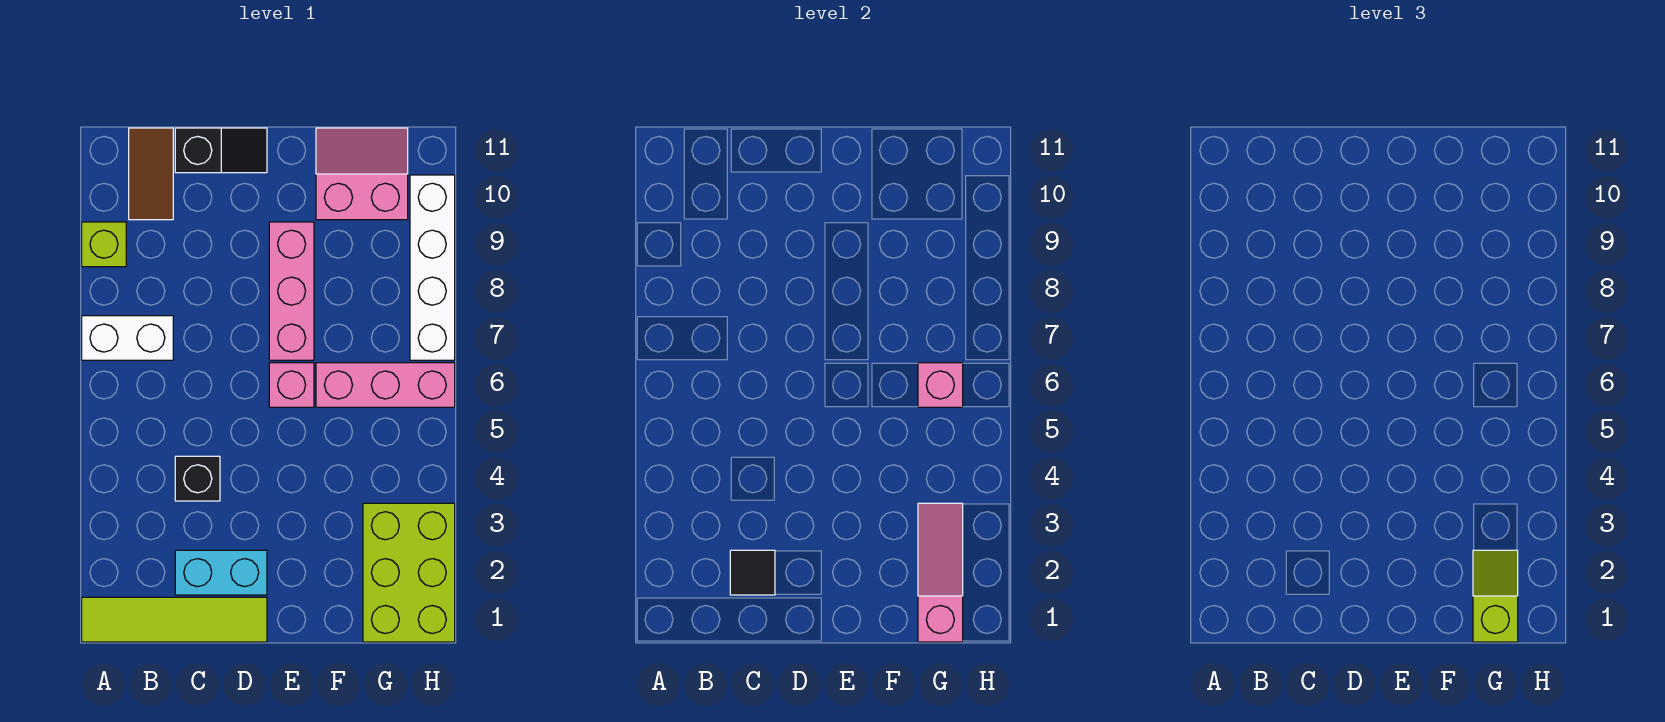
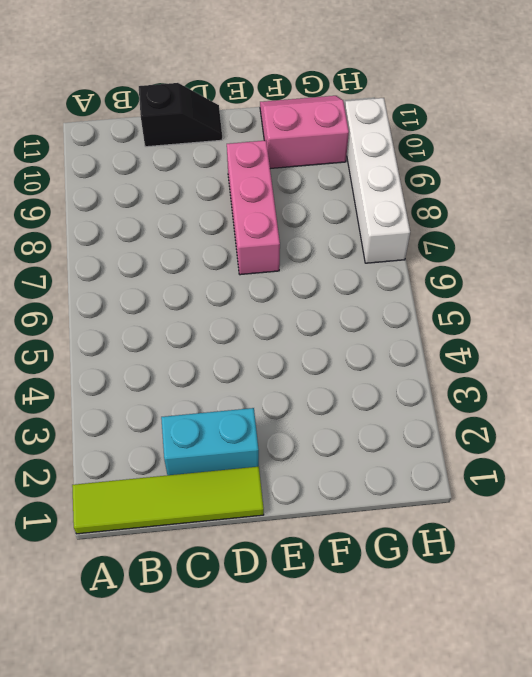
none -> white 1x2 brick [82,316,173,360]
none -> lime 1x1 brick [82,222,126,267]
none -> brown 1x2 tile [129,128,173,220]

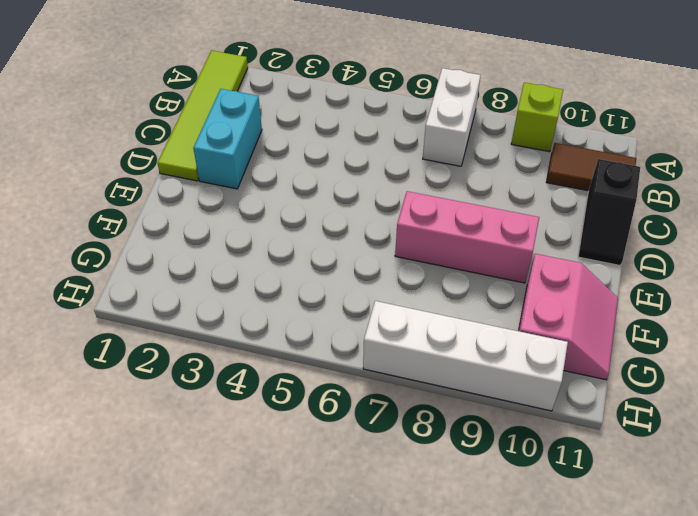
none -> black 1x1 brick [175,456,220,501]
none -> pink 1x1 brick [269,363,314,407]
none -> pink 1x3 brick [316,363,455,407]

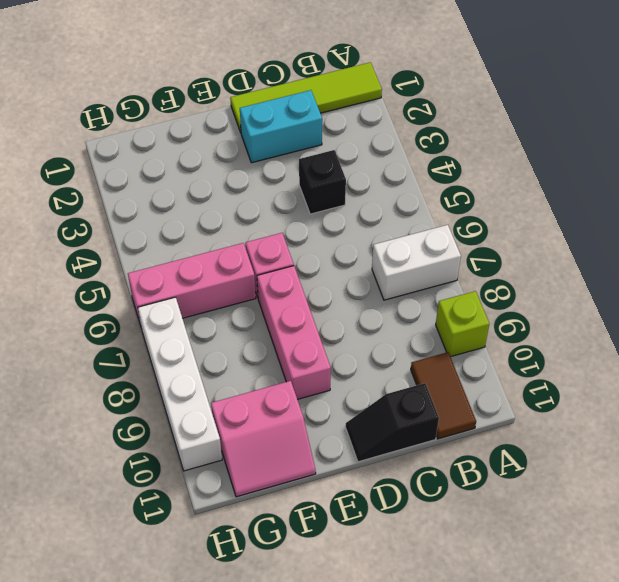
none -> lime 2x3 brick [363,503,455,642]
none -> black 1x1 tile [730,550,775,595]
none -> pink 1x3 slope [918,503,963,642]

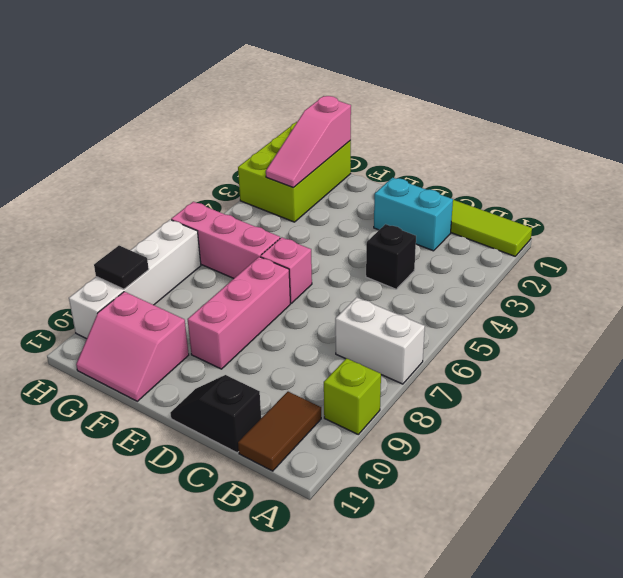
black 1x1 tile [94,246,149,289] -> black 1x1 tile moved to [730,550,775,595]
none -> pink 1x1 brick [918,363,963,407]
none -> lime 1x2 slope [1473,550,1518,642]

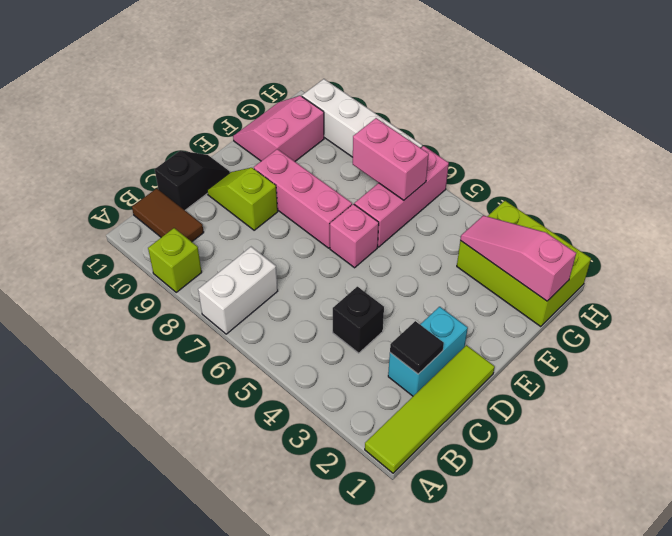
lime 1x2 slope [207,168,278,230] -> lime 1x2 slope moved to [1473,550,1518,642]
pink 1x2 brick [353,118,429,200] -> pink 1x1 brick [918,363,963,407]

